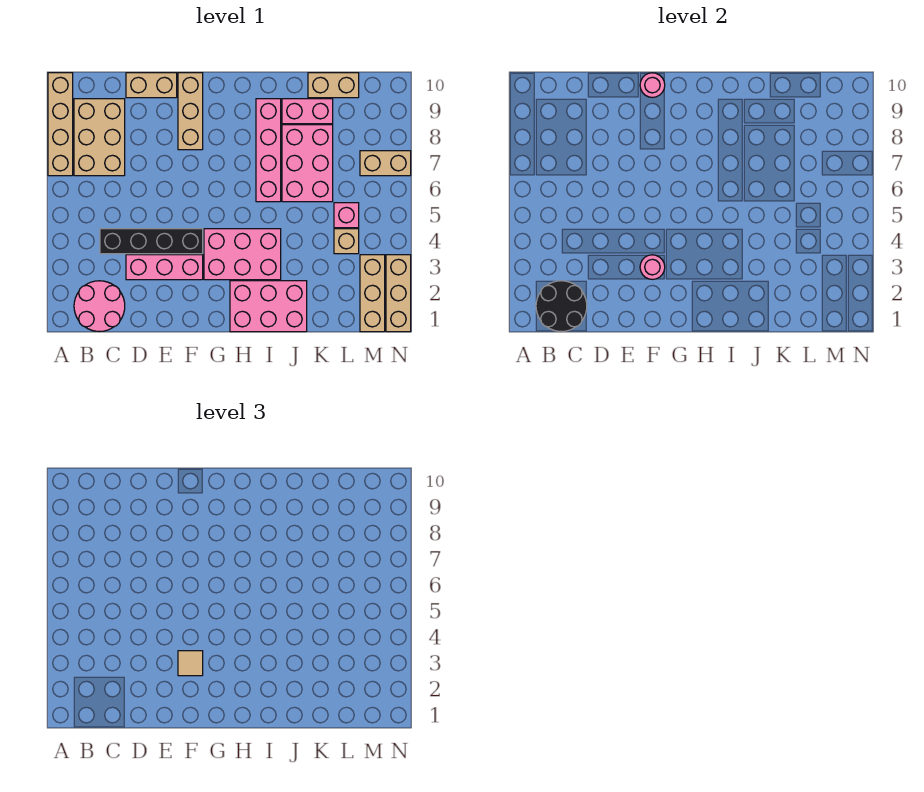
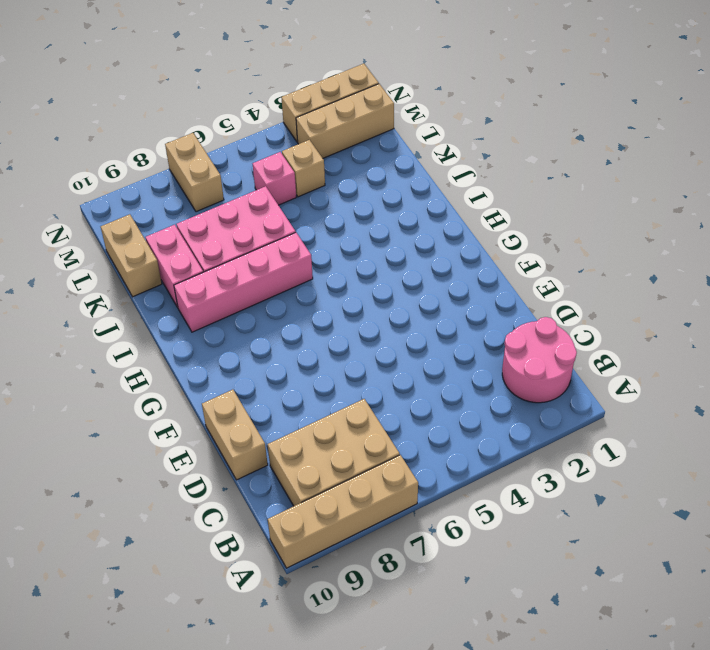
none -> black 1x4 brick [100,229,203,254]
none -> pink 1x3 brick [126,255,203,280]
none -> tan 1x3 brick [178,73,203,150]

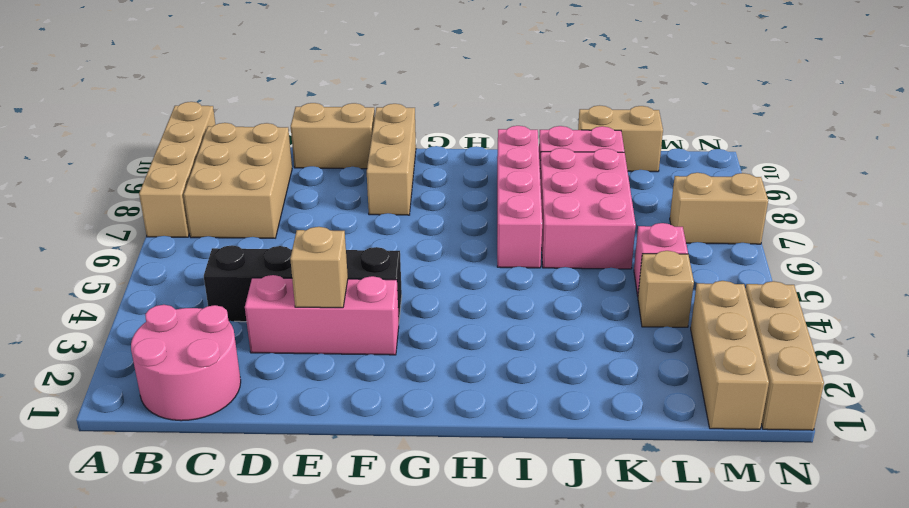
tan 1x1 brick [290,227,348,308] -> none
none -> pink 2x3 brick [204,229,281,280]
none -> pink 2x3 brick [230,281,307,332]
none -> black 2x2 round brick [536,281,587,332]

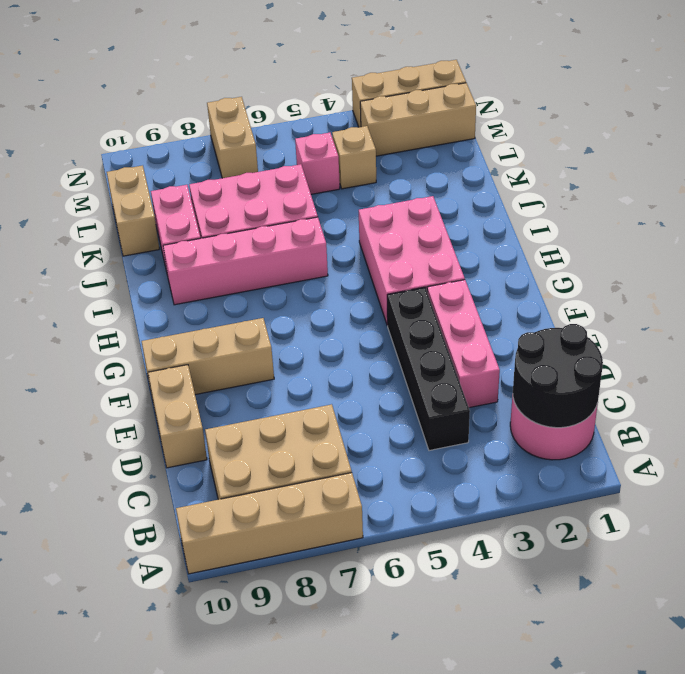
none -> pink 2x3 brick [230,281,307,332]
none -> pink 1x1 round brick [640,255,665,279]
none -> pink 1x1 round brick [640,73,665,97]

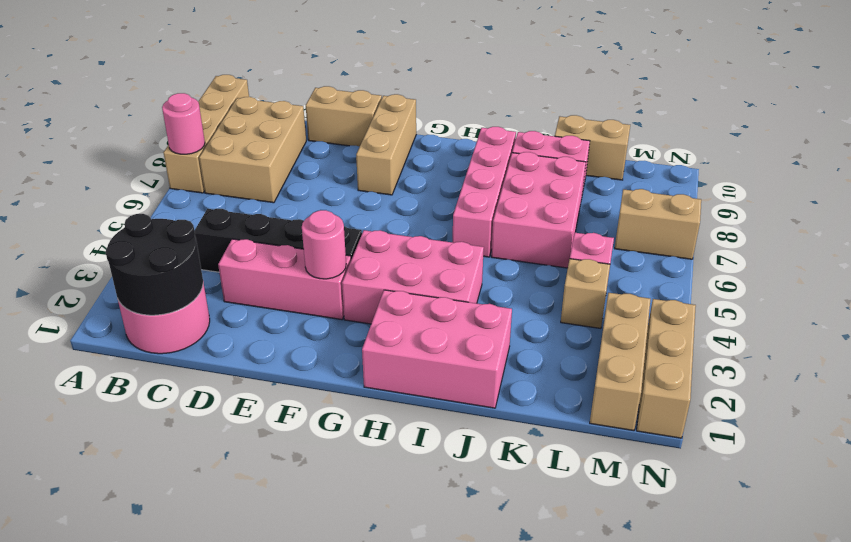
pink 1x1 round brick [162,93,205,154] -> pink 1x1 round brick moved to [640,73,665,97]
none -> tan 1x1 tile [178,651,203,676]

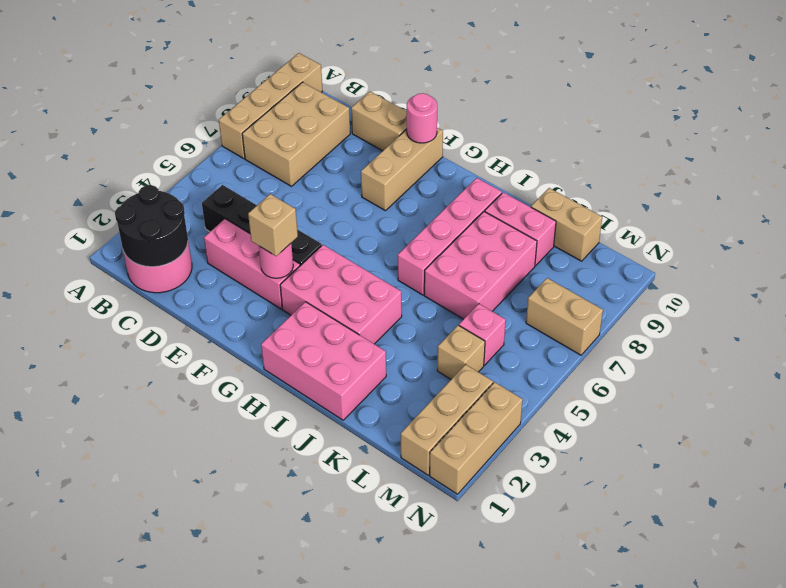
tan 1x1 brick [248,194,298,256] -> tan 1x1 tile [178,651,203,676]

